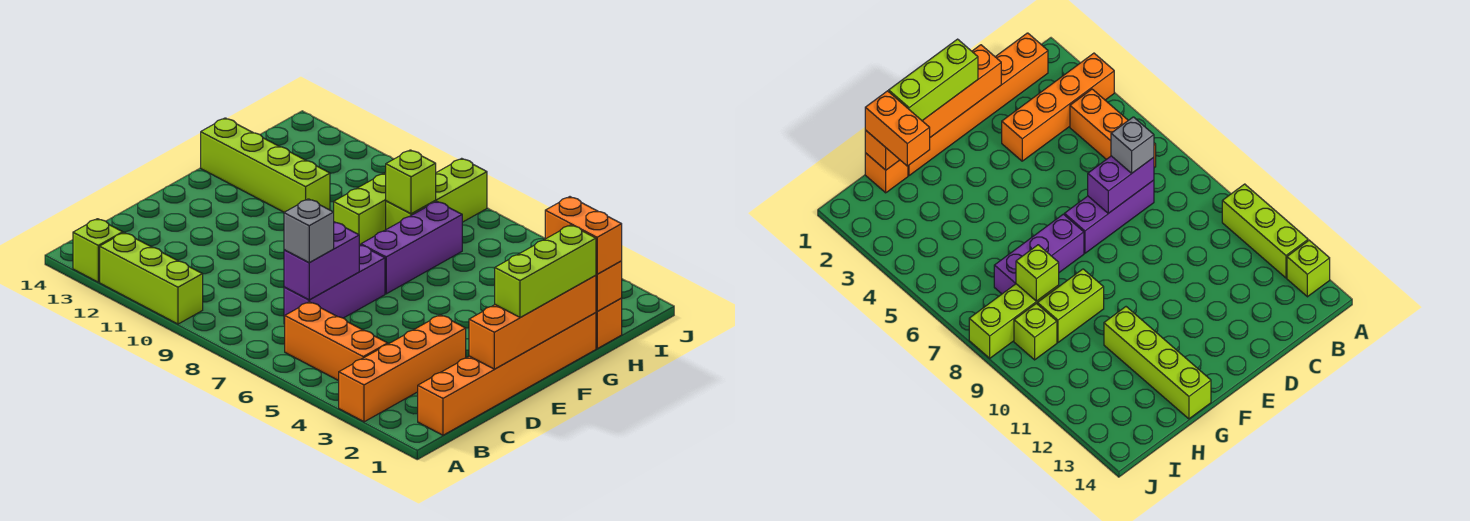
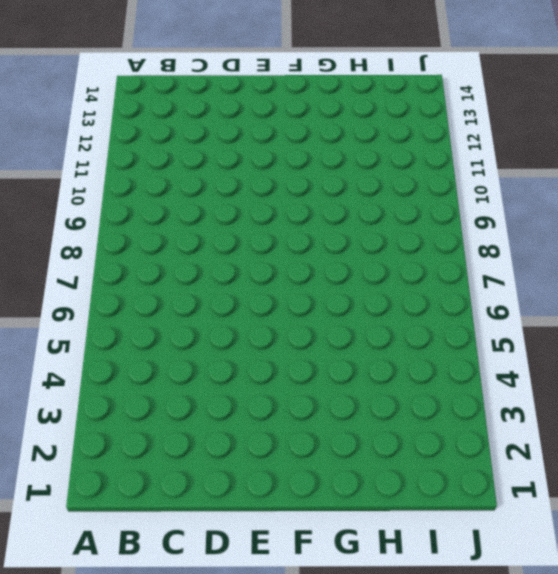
none -> orange 1x4 brick [339,315,466,422]
none -> lime 1x3 brick [100,233,203,324]
none -> lime 1x1 brick [73,219,123,282]

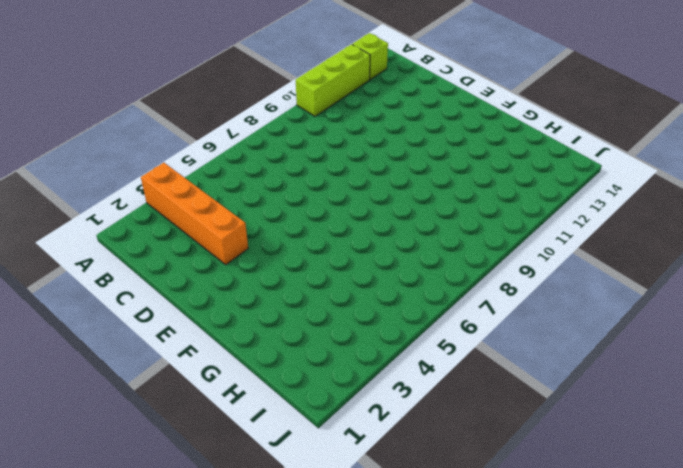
none -> orange 1x6 brick [418,313,596,435]
none -> orange 1x3 brick [285,302,388,381]
none -> purple 1x3 brick [284,245,385,324]

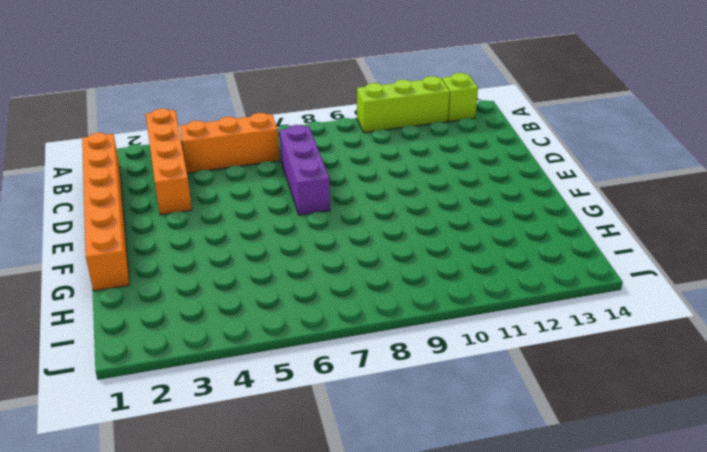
none -> purple 1x3 brick [361,201,462,294]
none -> lime 1x2 brick [334,173,386,245]
none -> lime 1x4 brick [201,118,330,212]

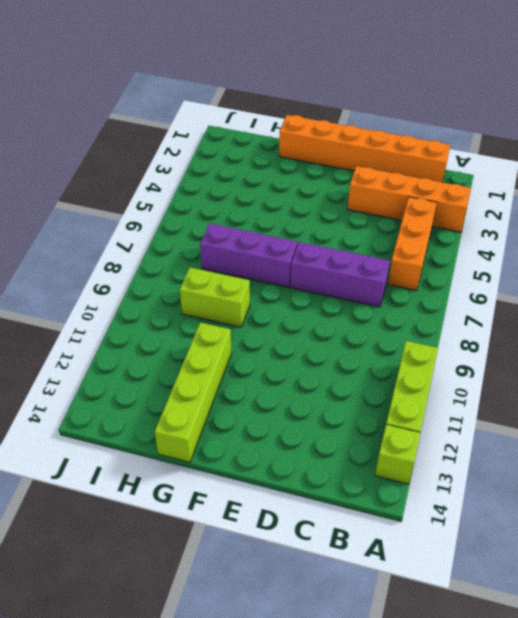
none -> orange 1x1 brick [596,298,622,348]
none -> lime 1x3 brick [386,158,487,229]
none -> lime 1x1 brick [1014,303,1057,360]

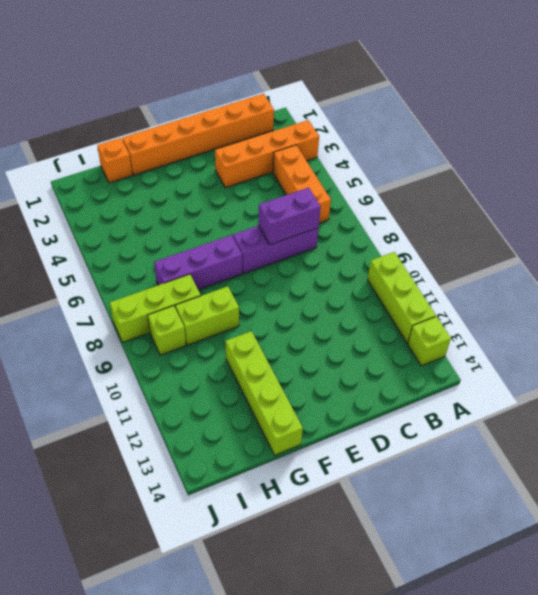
none -> orange 1x4 brick [469,275,596,369]
none -> orange 1x1 brick [596,261,622,311]
none -> lime 1x1 brick [386,150,436,214]

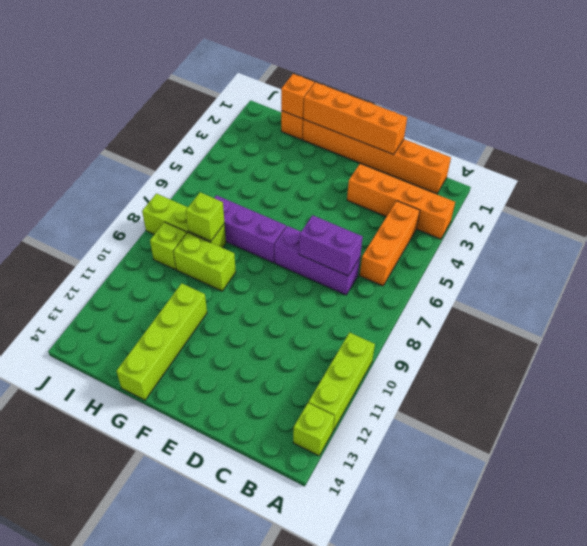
none -> grey 1x1 brick [284,199,334,263]
none -> lime 1x3 brick [495,225,596,318]
none -> orange 1x2 brick [545,197,622,274]

